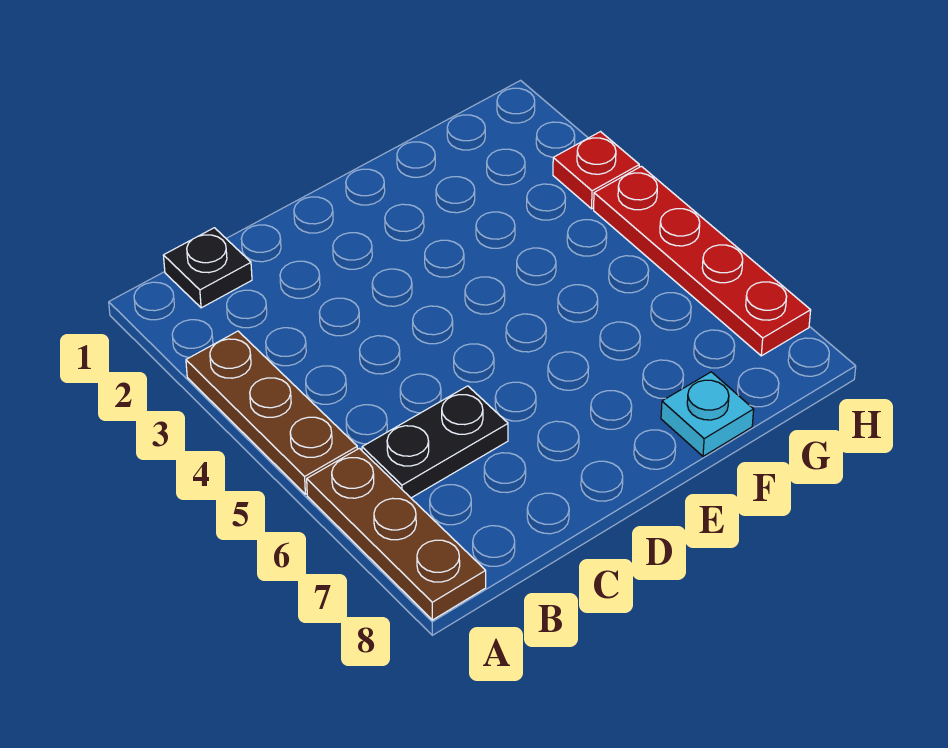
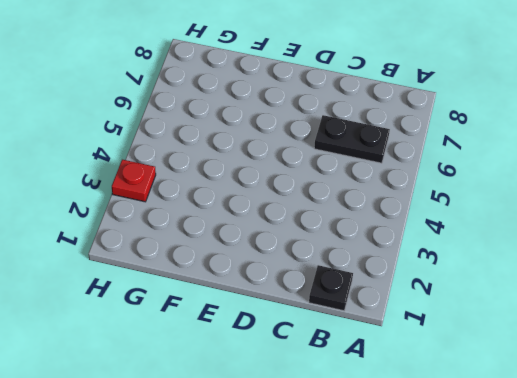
none -> brown 1x3 plate [186,331,357,494]
none -> brown 1x3 plate [307,448,486,620]

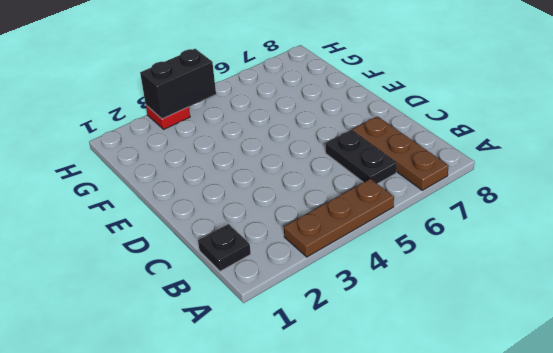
brown 1x3 plate [352,116,448,190] -> brown 1x3 plate turned to [307,448,486,620]
black 1x2 brick [140,49,216,119] -> none
none -> cyan 1x1 plate [661,372,754,456]
none -> red 1x4 plate [594,166,811,356]

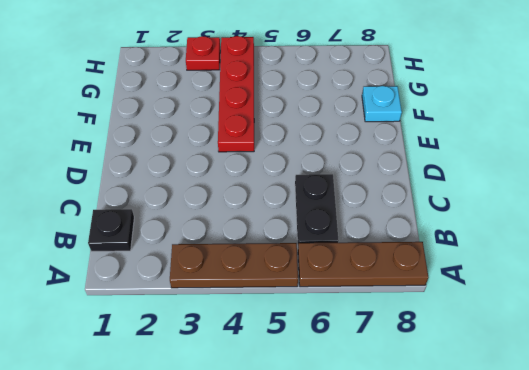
red 1x4 plate [218,36,254,152] -> red 1x4 plate turned to [594,166,811,356]

